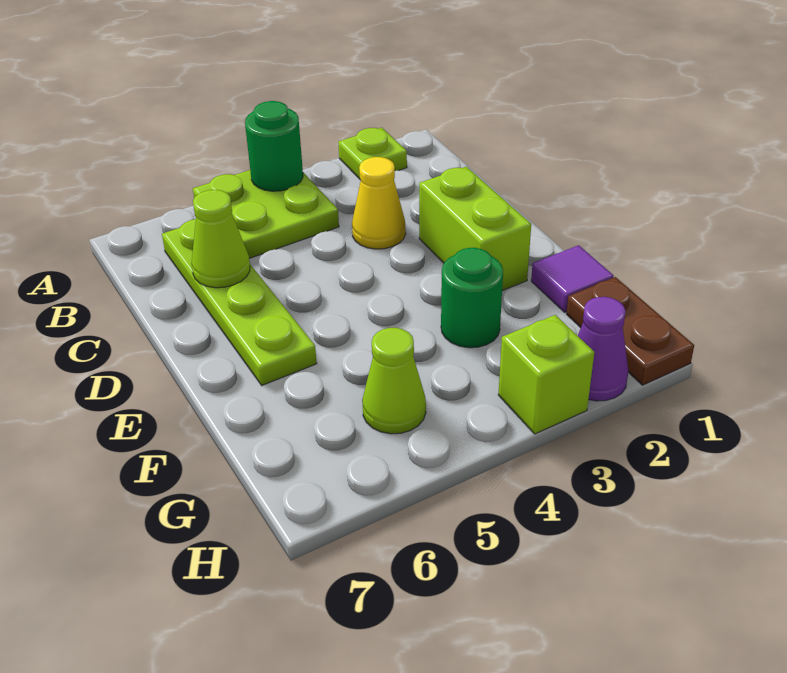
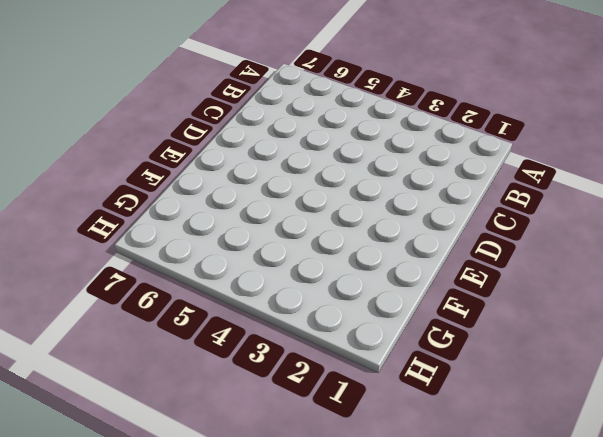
none -> lime 1x1 plate [338,128,407,179]
none -> lime 2x2 plate [193,170,339,258]
none -> lime 1x4 plate [162,219,317,385]

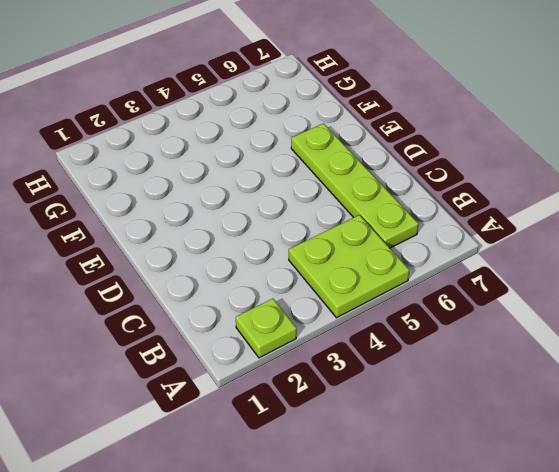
none -> yellow 1x1 cone [352,157,406,249]
none -> lime 1x2 brick [419,167,531,291]
none -> purple 1x1 tile [531,245,614,312]

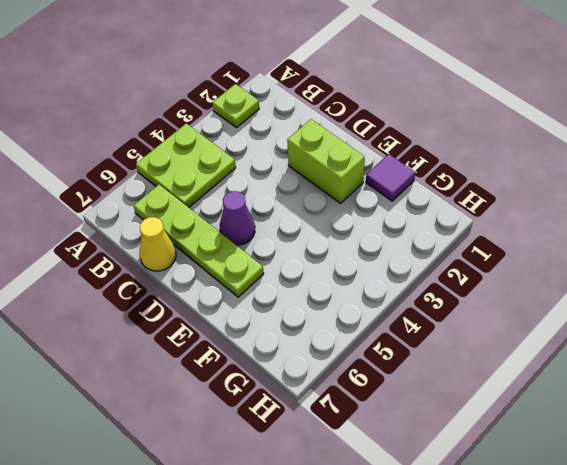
yellow 1x1 cone [140,217,176,271] -> yellow 1x1 cone moved to [352,157,406,249]
purple 1x1 cone [220,191,255,245] -> purple 1x1 cone moved to [578,297,629,401]
none -> green 1x1 round brick [441,248,503,348]
none -> brown 1x2 plate [566,277,694,385]
none -> lime 1x1 cone [362,328,426,434]

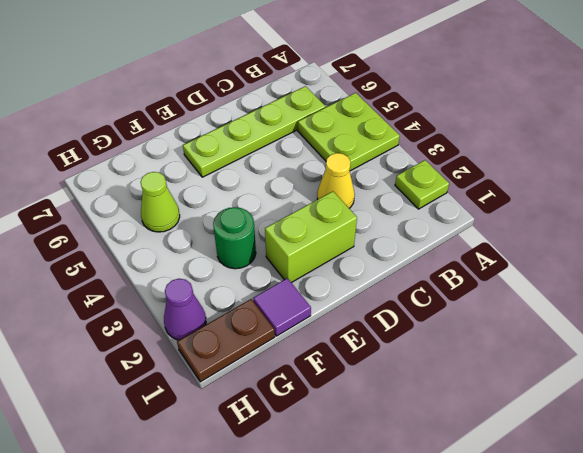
none -> lime 1x1 brick [498,315,594,434]
none -> green 1x1 round brick [245,101,303,191]
none -> lime 1x1 cone [191,190,250,288]

